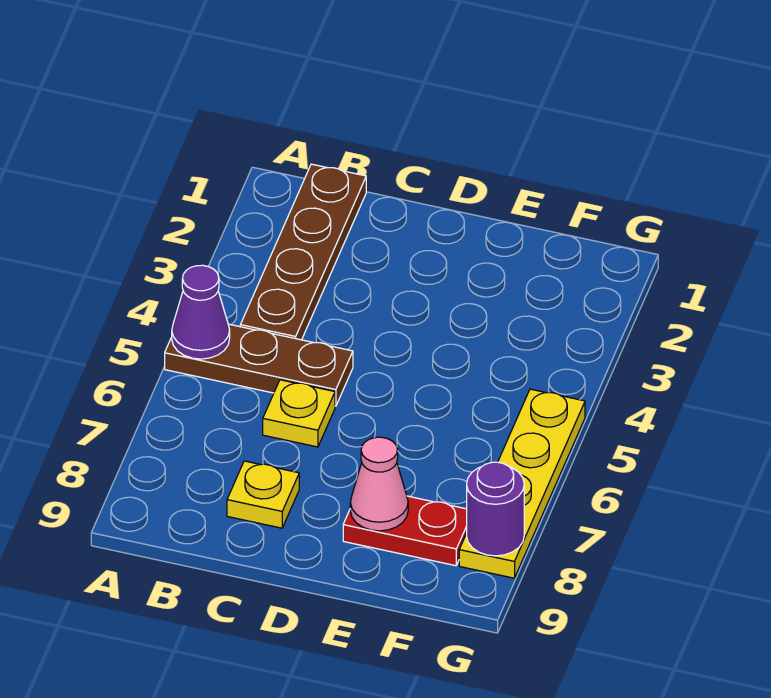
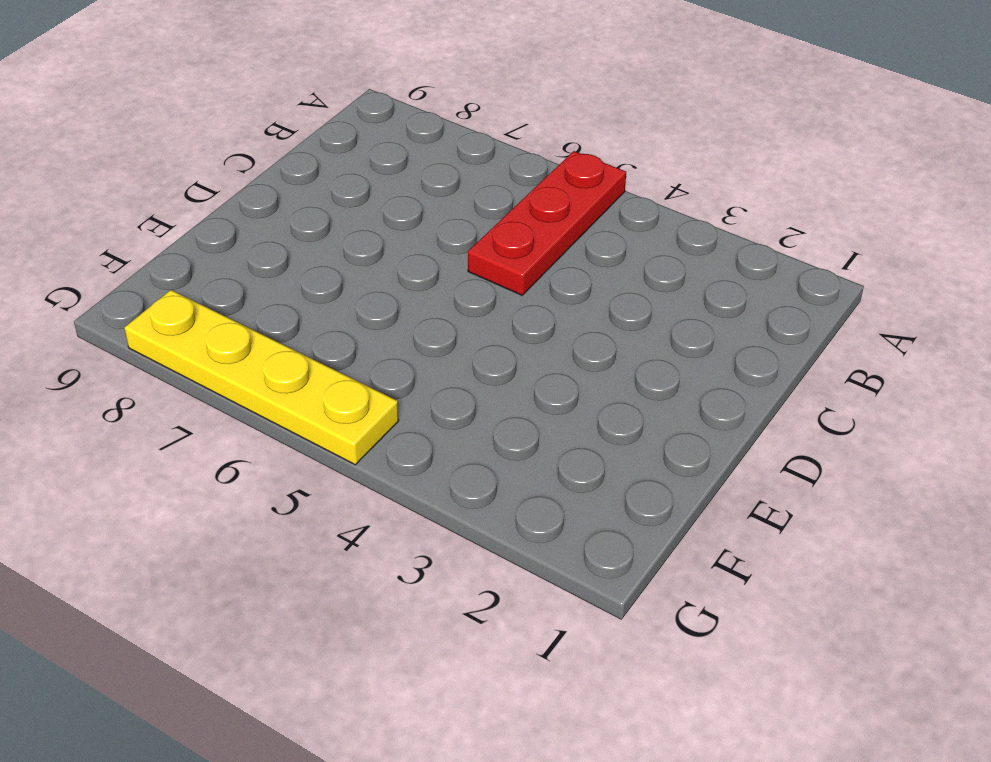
red 1x3 plate [468,151,626,295] -> brown 1x3 plate [165,324,353,406]
none -> brown 1x4 plate [240,164,366,340]
none -> yellow 1x1 plate [263,380,335,447]

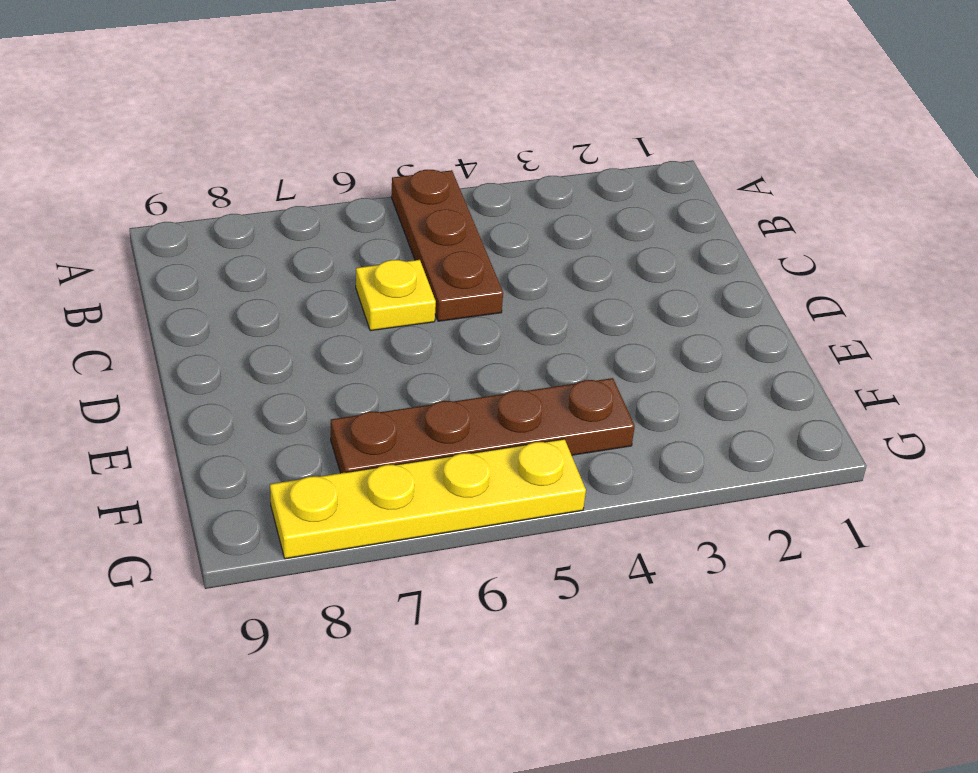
brown 1x4 plate [331,378,635,473] -> brown 1x4 plate moved to [240,164,366,340]
none -> yellow 1x1 plate [227,461,299,528]
none -> red 1x2 plate [343,496,467,566]

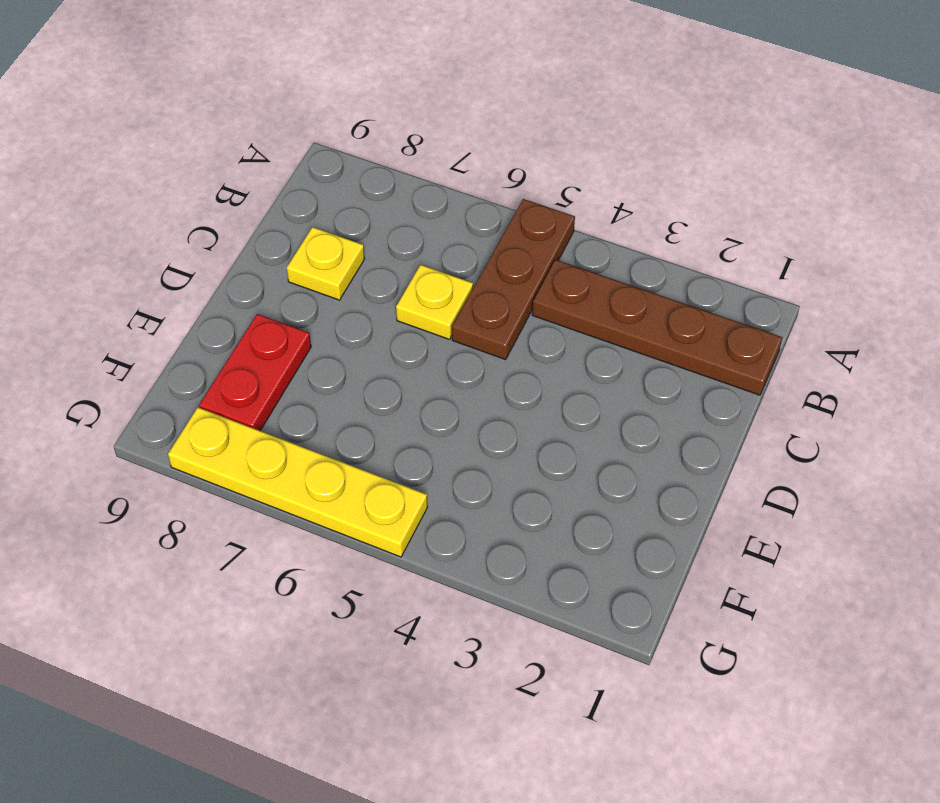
none -> purple 1x1 cone [172,265,230,359]
none -> pink 1x1 cone [350,437,408,531]

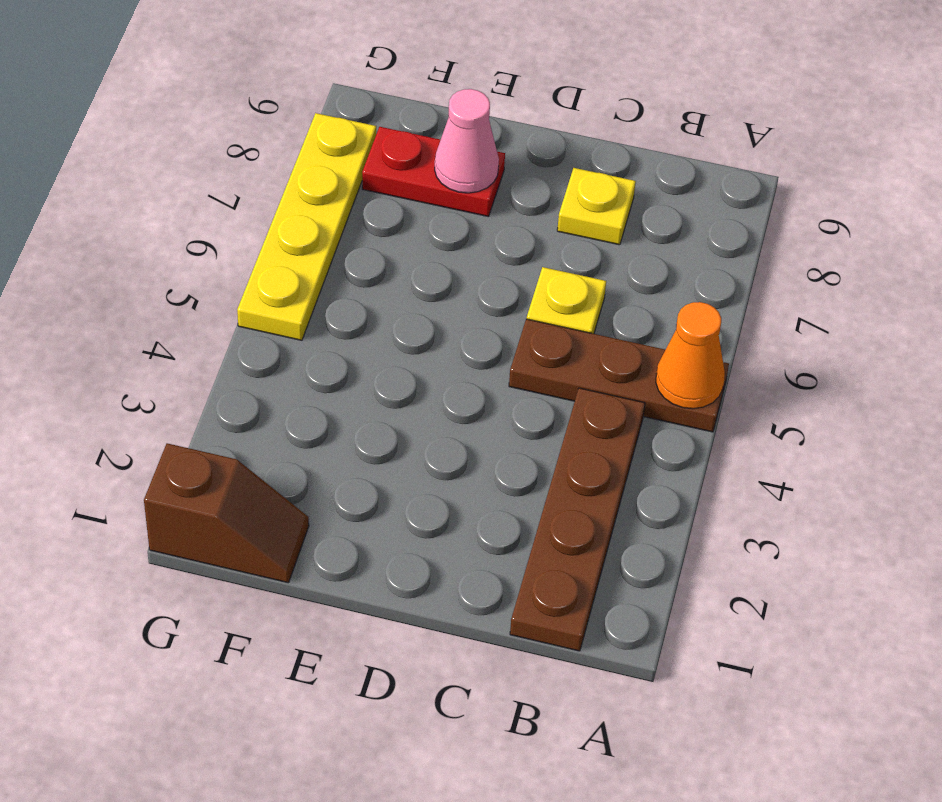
orange 1x1 cone [656,302,725,409] -> purple 1x1 cone [172,265,230,359]
brown 1x2 slope [144,443,309,583] -> none
none -> purple 1x1 round brick [467,462,524,556]

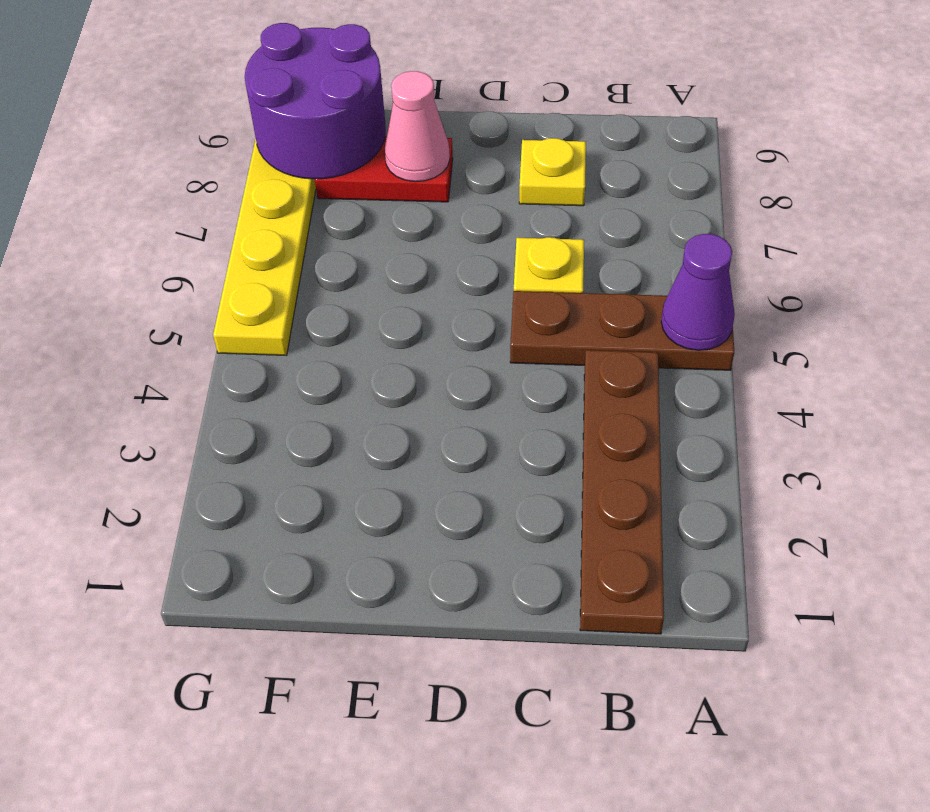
purple 2x2 round brick [245,23,386,179] -> purple 1x1 round brick [467,462,524,556]

